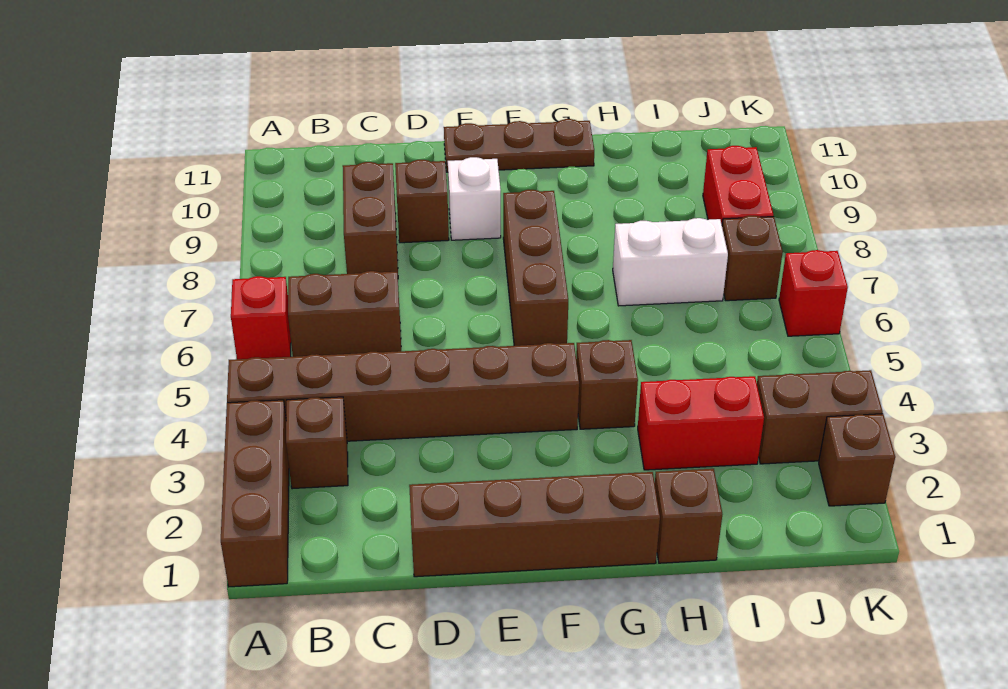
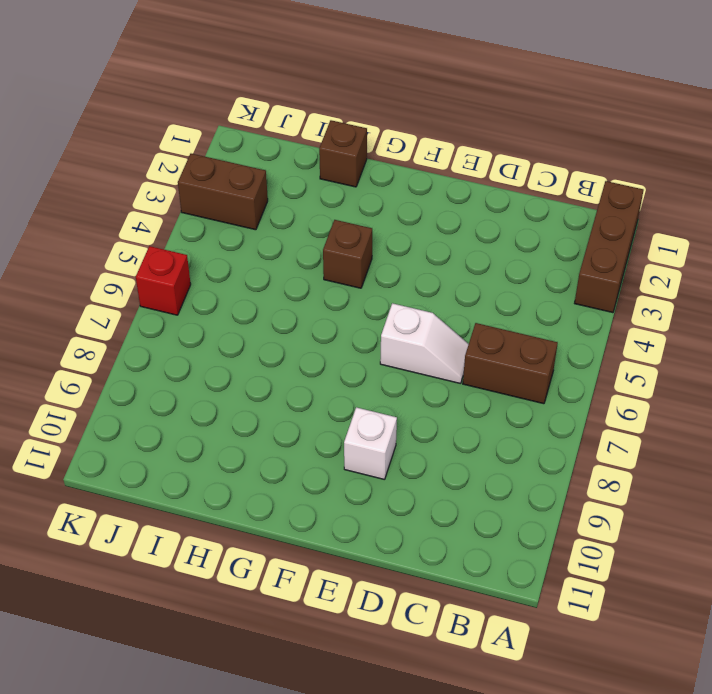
white 1x2 slope [380,303,469,384] -> none
none -> brown 1x6 brick [227,343,579,441]
none -> red 1x1 brick [231,276,291,359]
none -> brown 1x1 brick [286,397,348,489]

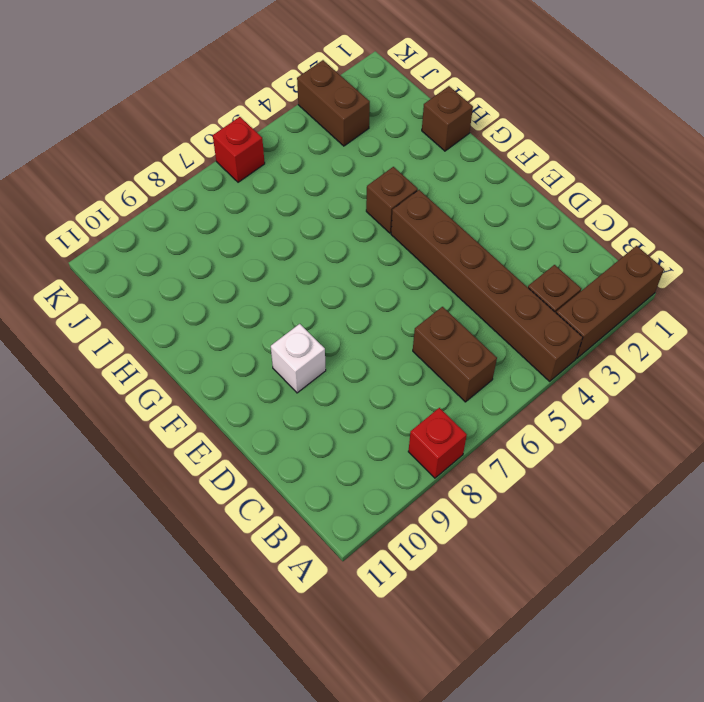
red 1x1 brick [408,408,467,478] -> red 1x1 brick moved to [231,276,291,359]
none -> brown 1x2 brick [343,162,398,274]
none -> brown 1x4 brick [409,472,660,577]
none -> brown 1x1 brick [395,160,449,243]

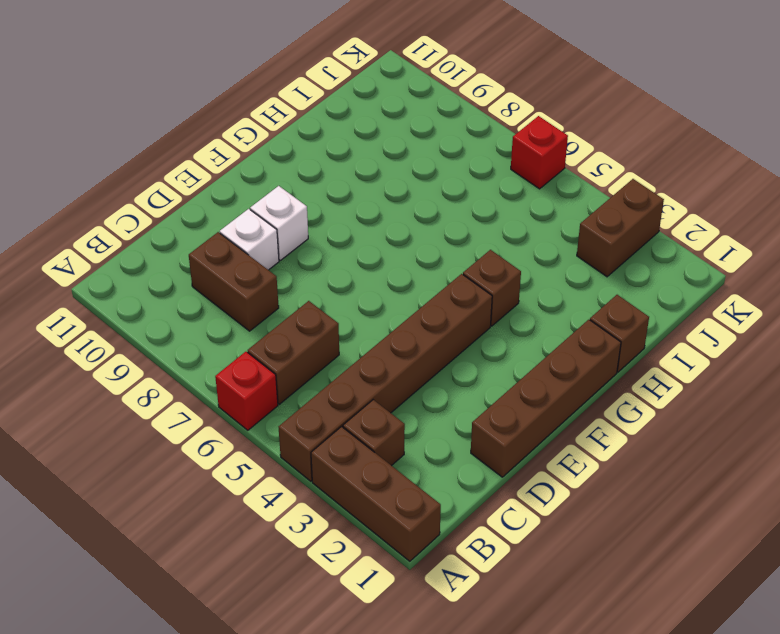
white 1x1 brick [220,209,279,270] -> brown 1x1 brick [395,160,449,243]
none -> brown 1x3 plate [444,119,594,172]
none -> brown 1x3 brick [503,190,568,346]
none -> red 1x2 brick [638,376,764,470]

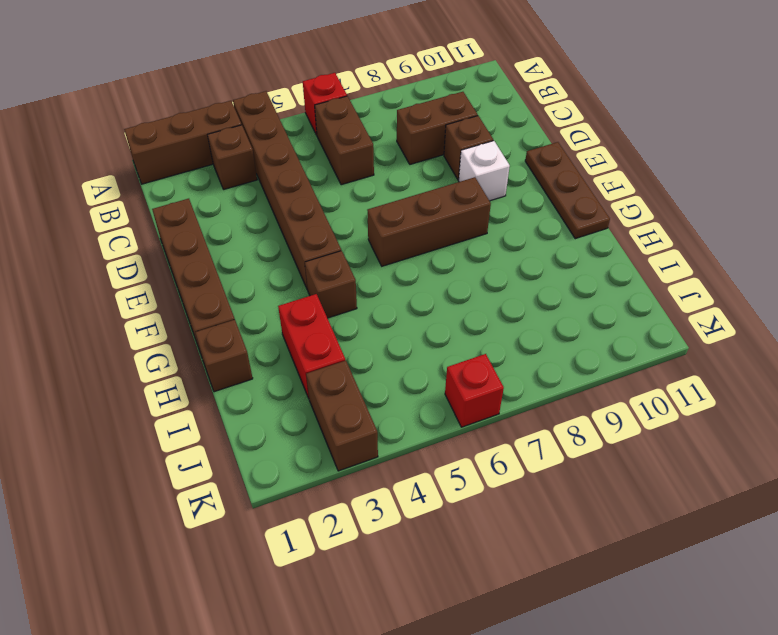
none -> white 1x2 brick [613,218,728,306]
none -> brown 1x1 brick [722,216,783,301]
none -> red 1x2 brick [703,146,773,224]

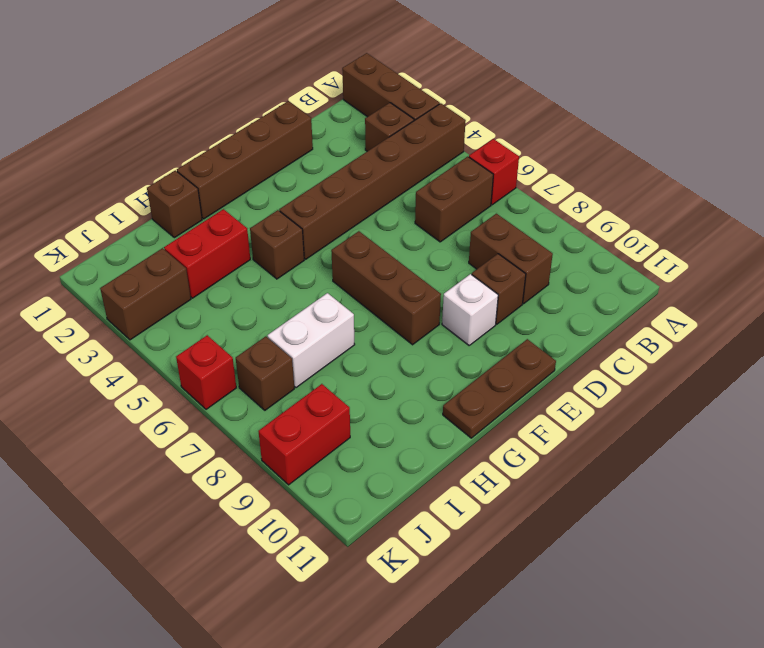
red 1x2 brick [258,384,350,485] -> red 1x2 brick turned to [703,146,773,224]
none -> brown 1x1 brick [819,414,895,506]

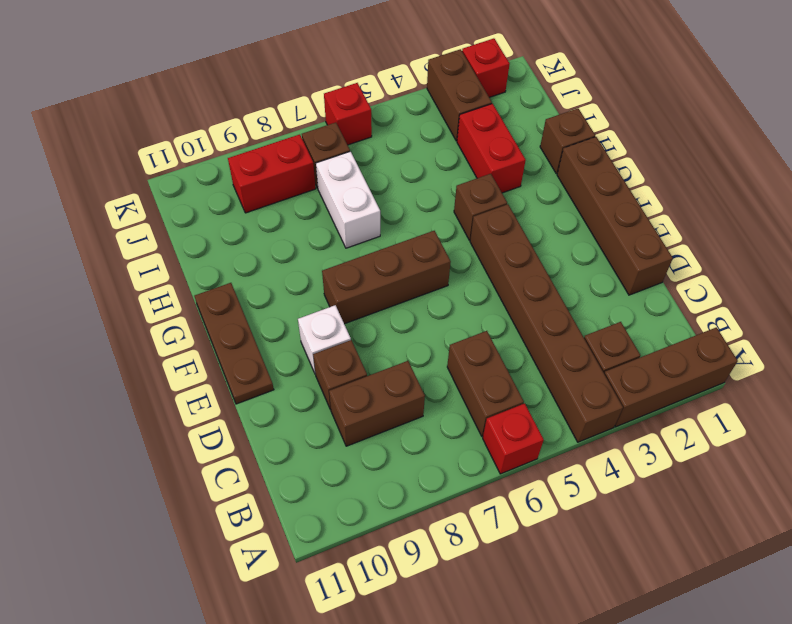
red 1x1 brick [462,38,510,97] -> brown 1x1 brick [819,414,895,506]

